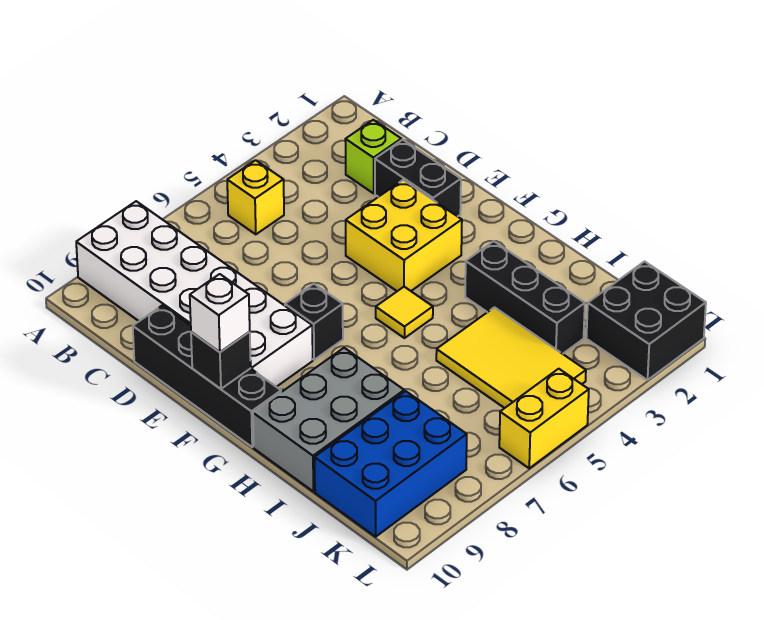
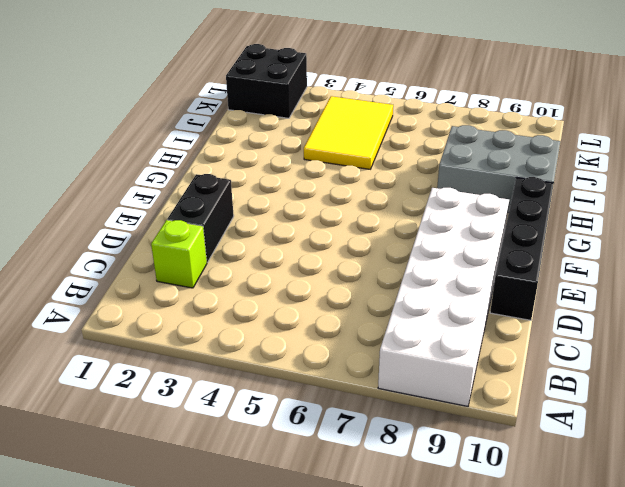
none -> yellow 1x1 brick [227,160,284,234]
none -> yellow 2x2 brick [346,180,462,291]
none -> black 1x1 brick [285,284,343,360]

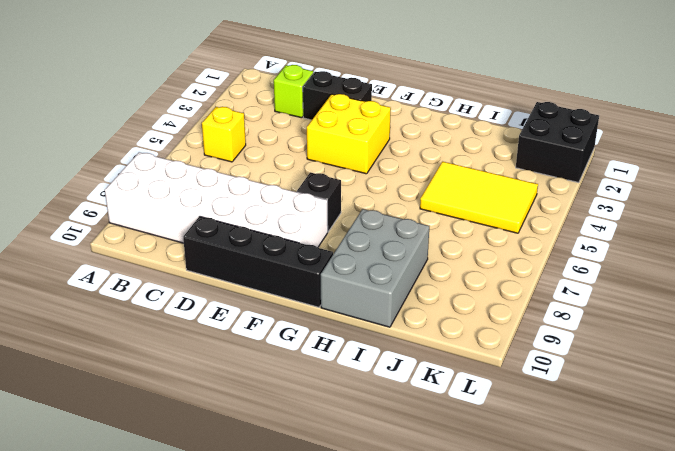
none -> yellow 1x1 tile [376,287,433,338]
none -> black 1x3 brick [465,241,585,354]
none -> blue 2x3 brick [314,391,467,537]

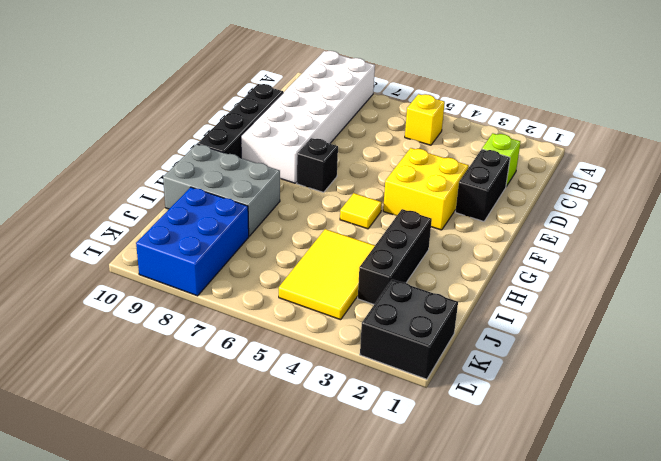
blue 2x3 brick [136,187,249,296] -> blue 2x3 brick turned to [314,391,467,537]
none -> yellow 1x2 brick [499,369,589,468]
none -> black 1x1 brick [191,332,251,389]
none -> white 1x1 brick [190,274,250,352]

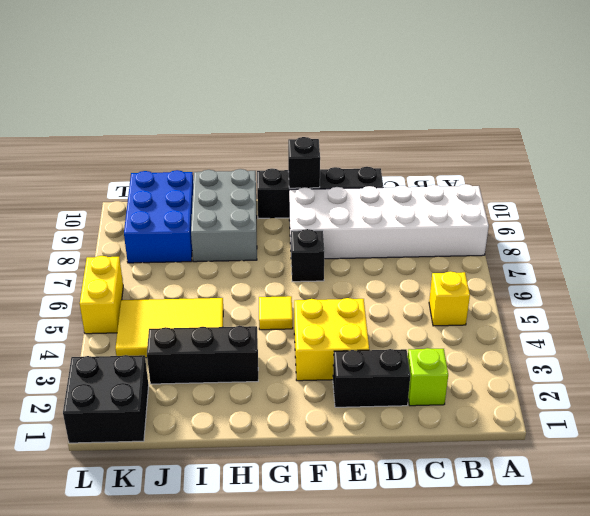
none -> white 1x1 brick [190,274,250,352]

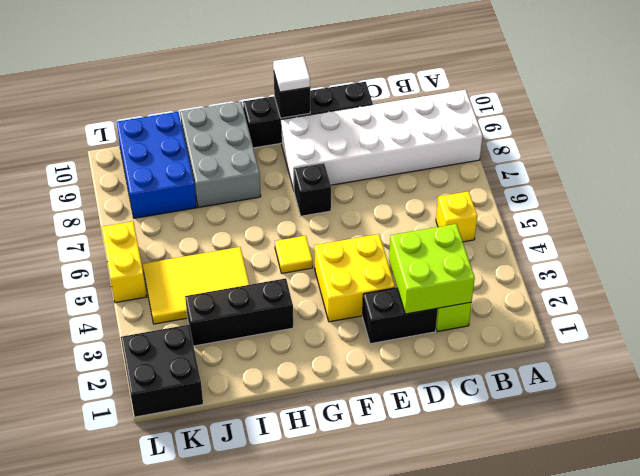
lime 2x2 brick [389,224,475,314] -> none
white 1x1 tile [273,56,310,92] -> white 1x1 brick [190,274,250,352]

